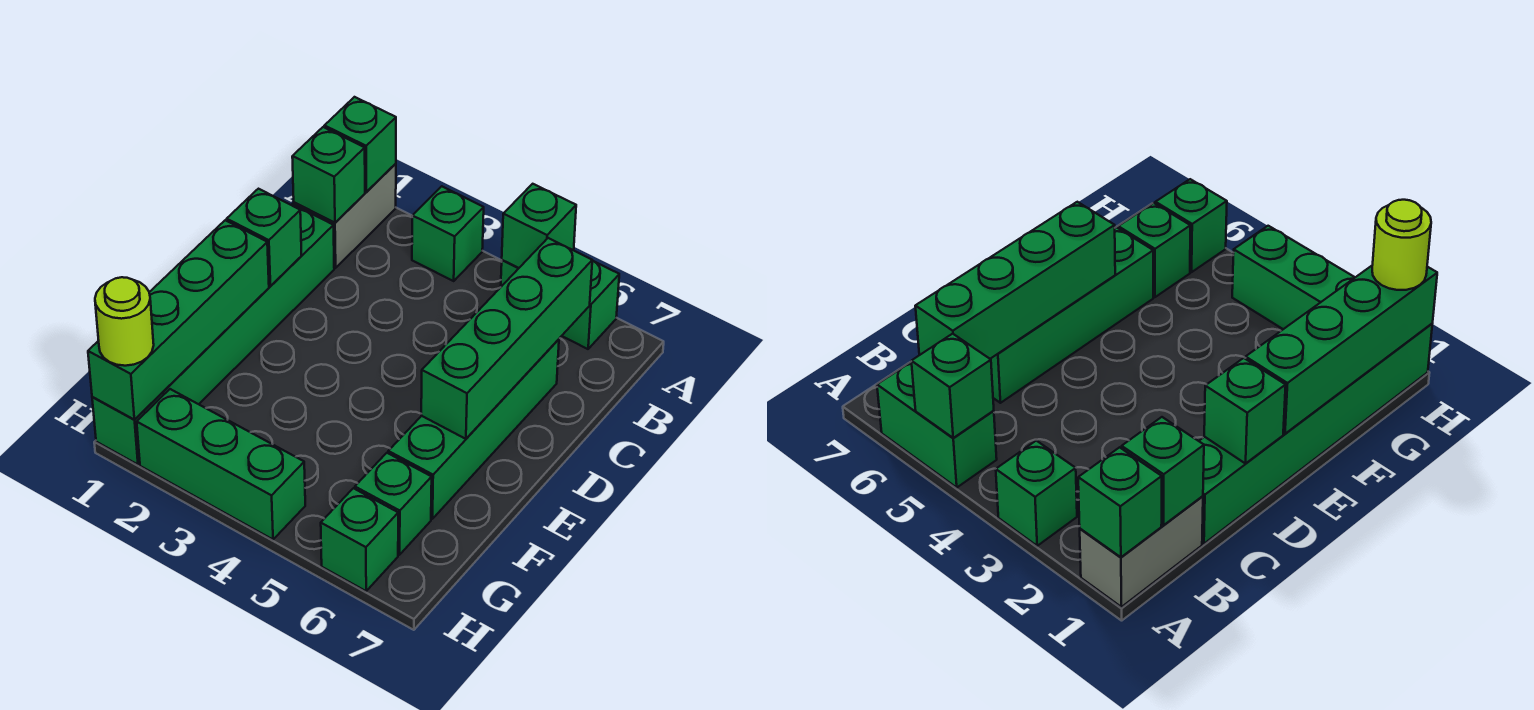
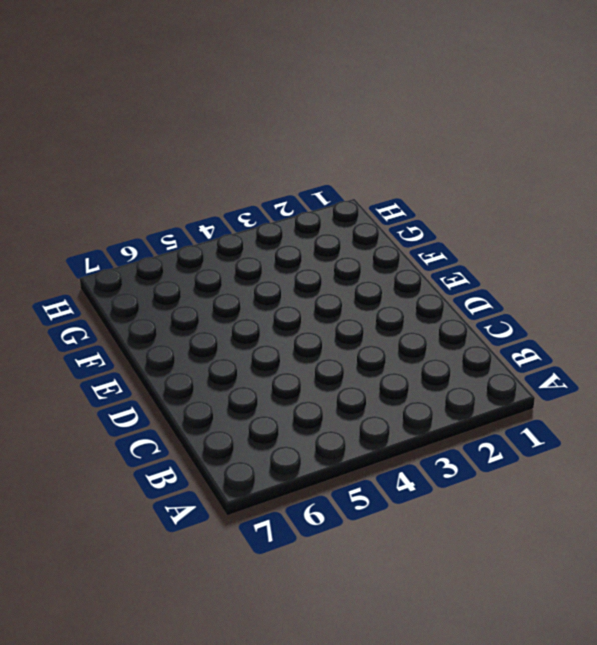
none -> grey 1x2 brick [294,164,396,268]
none -> green 1x1 brick [412,186,484,281]
none -> green 1x2 brick [501,260,619,349]

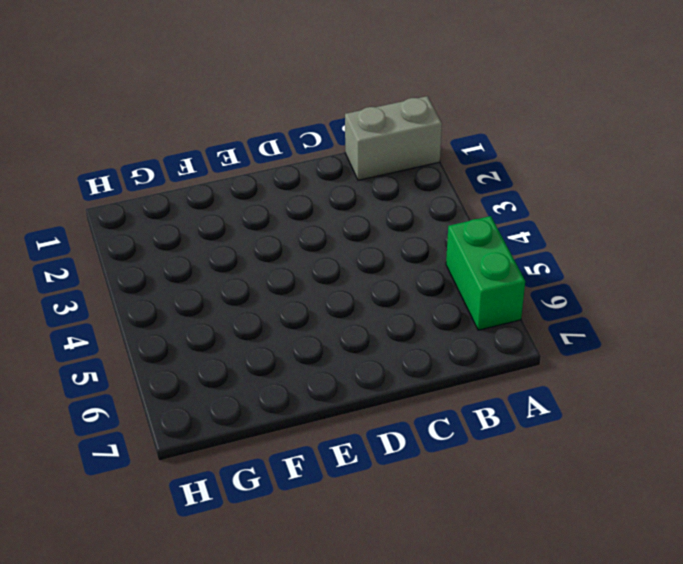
none -> green 1x1 brick [412,186,484,281]
none -> green 1x6 brick [92,204,334,464]
none -> green 1x4 brick [388,339,559,519]

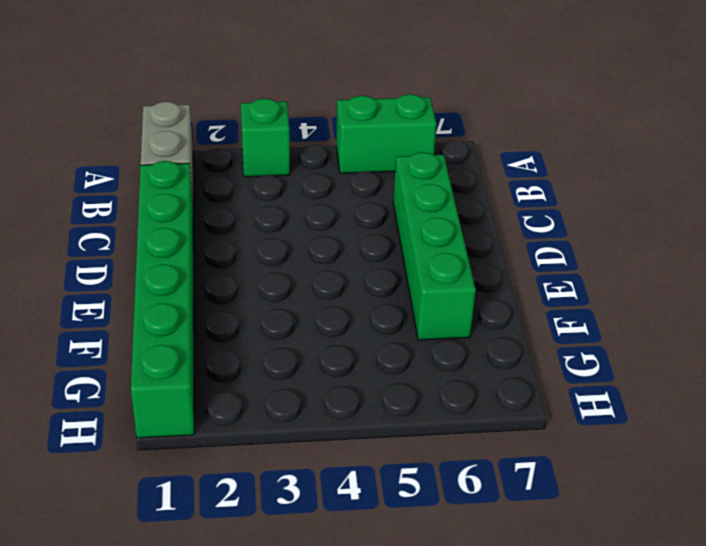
none -> green 1x1 brick [355,453,432,555]
none -> green 1x3 brick [137,389,305,539]
none -> green 1x1 brick [321,488,398,591]

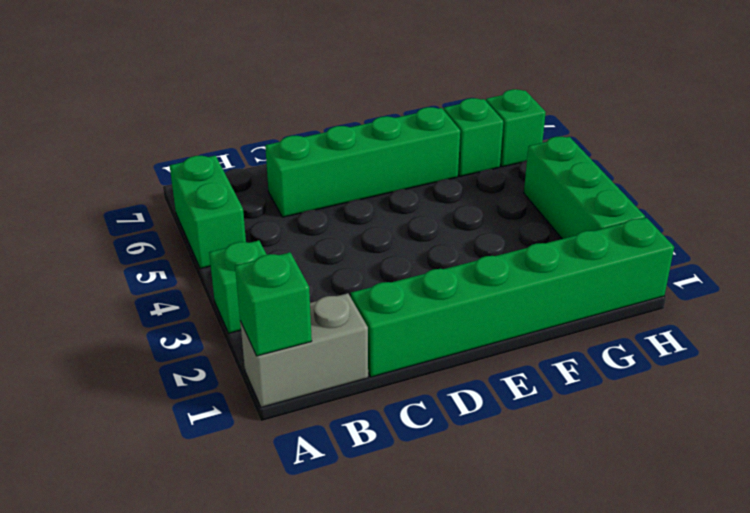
none -> green 1x1 brick [502,184,576,268]
none -> green 1x1 brick [292,127,365,223]
none -> green 1x4 brick [421,238,592,439]

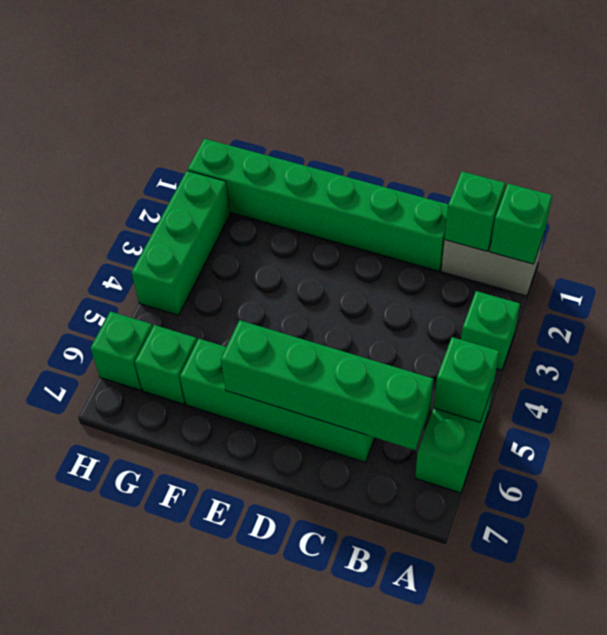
none -> green 1x1 brick [227,189,302,286]
none -> green 1x4 brick [88,220,269,420]
none -> lime 1x1 round brick [95,277,154,366]

